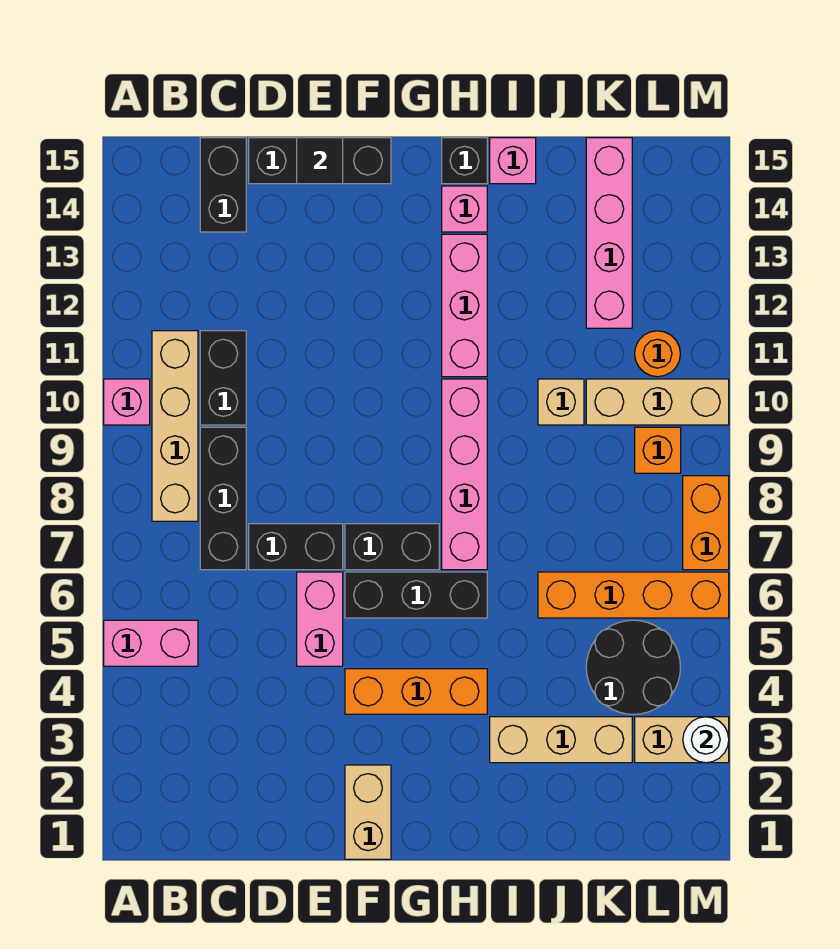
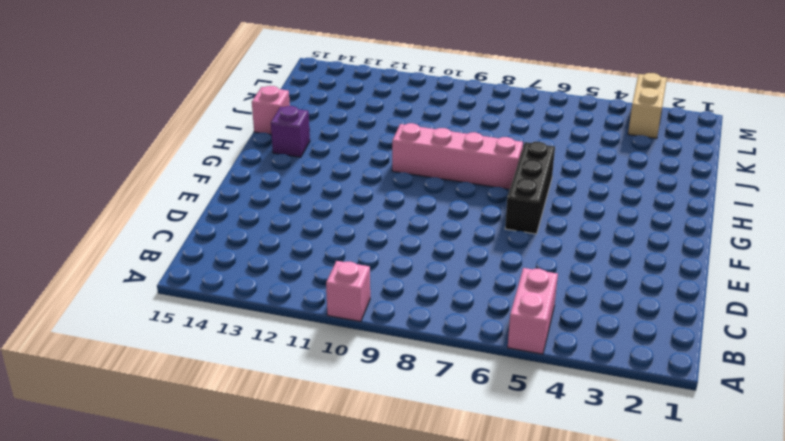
purple 1x1 brick [271,106,310,157] -> pink 1x1 brick [442,186,487,232]
none -> tan 1x4 brick [152,331,198,521]
none -> black 1x3 brick [200,427,246,570]
none -> black 1x2 brick [200,331,246,425]
none -> black 1x2 brick [200,138,246,232]

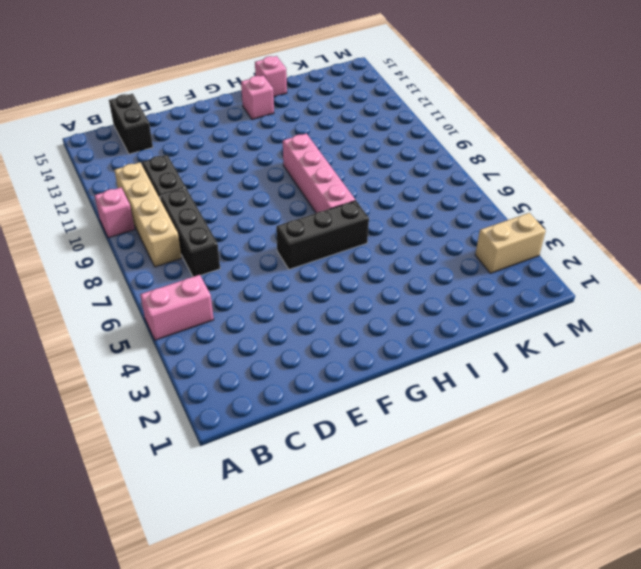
none -> black 1x2 brick [249,524,343,570]
none -> black 1x3 brick [249,138,391,184]
none -> pink 1x2 brick [297,572,343,666]
none -> tan 1x2 brick [345,765,391,859]

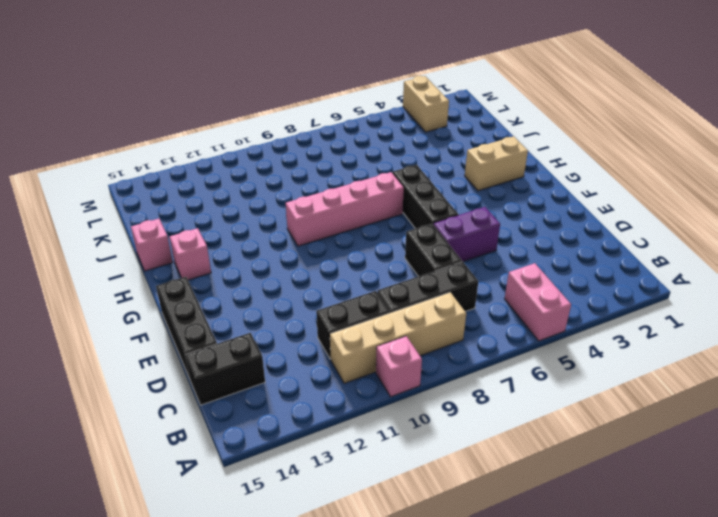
purple 1x2 brick [433,207,500,262] -> pink 1x2 brick [297,572,343,666]
tan 1x2 brick [465,136,528,191] -> tan 1x2 brick moved to [345,765,391,859]
none -> orange 1x3 brick [345,669,487,714]
none -> black 1x2 brick [345,524,439,570]
none -> pink 1x3 brick [442,234,487,377]
none -> black 1x1 brick [442,138,487,184]

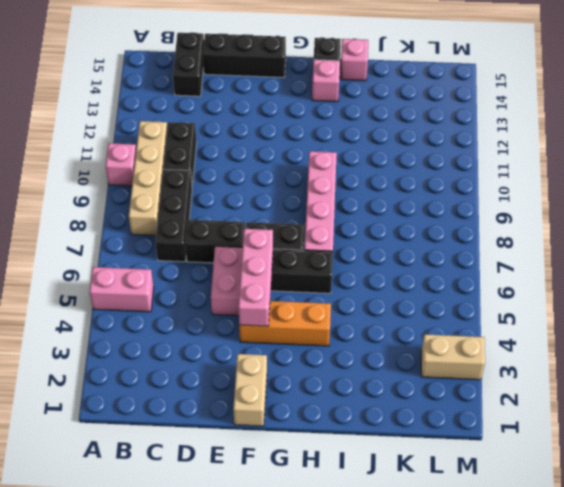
pink 1x3 brick [238,229,273,326] -> pink 1x3 brick moved to [442,234,487,377]
none -> tan 1x3 brick [490,717,632,763]
none -> orange 1x4 brick [538,572,729,618]
none -> tan 1x1 brick [538,379,584,425]
none -> black 2x2 round brick [586,620,680,714]

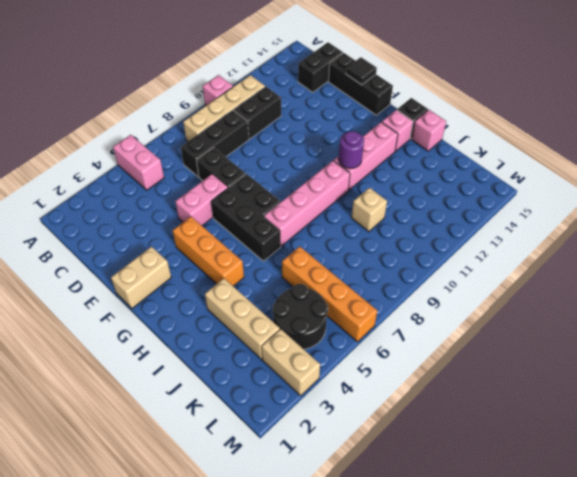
purple 1x1 round brick [339,131,364,168] -> none
none -> tan 1x3 brick [586,379,729,425]
none -> pink 1x4 brick [586,138,632,328]
none -> orange 1x1 brick [635,427,681,473]
none -> orange 1x1 round brick [635,331,680,377]

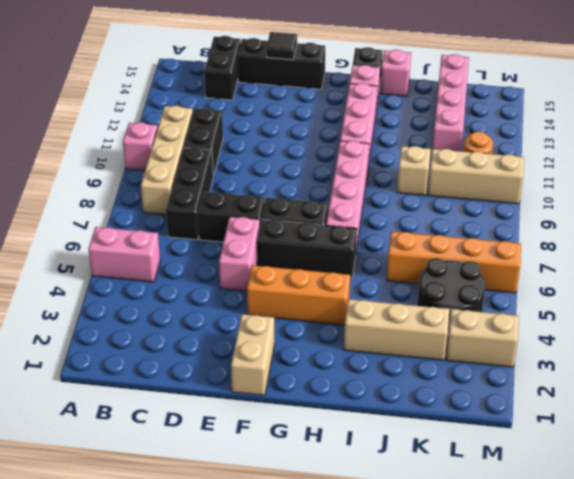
none -> orange 1x1 brick [635,427,681,473]
none -> orange 1x2 brick [683,476,729,570]
none -> white 1x1 round brick [683,717,729,763]

